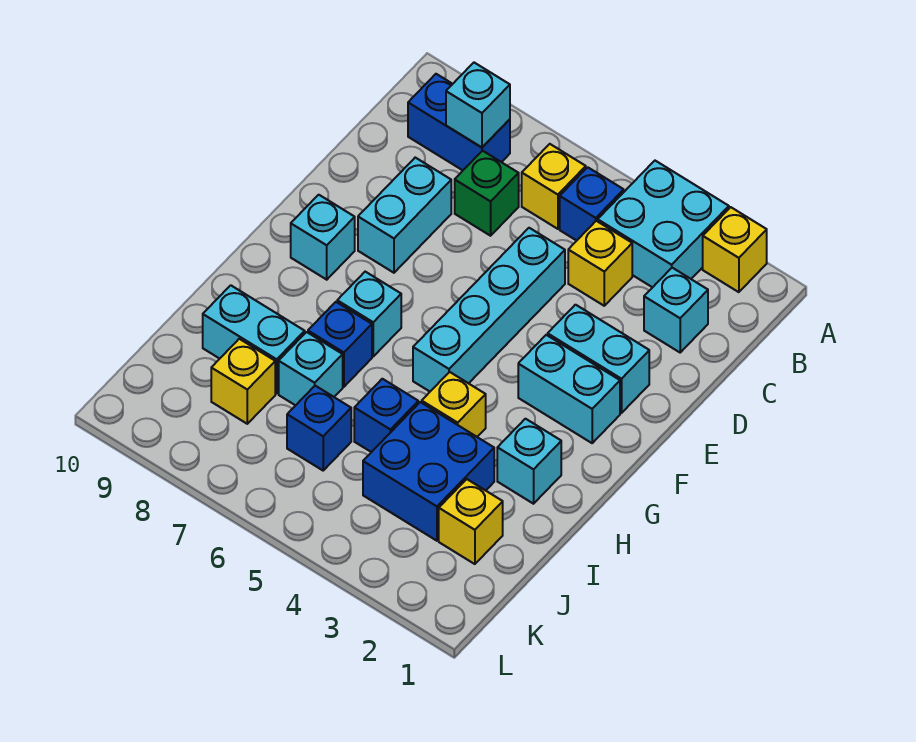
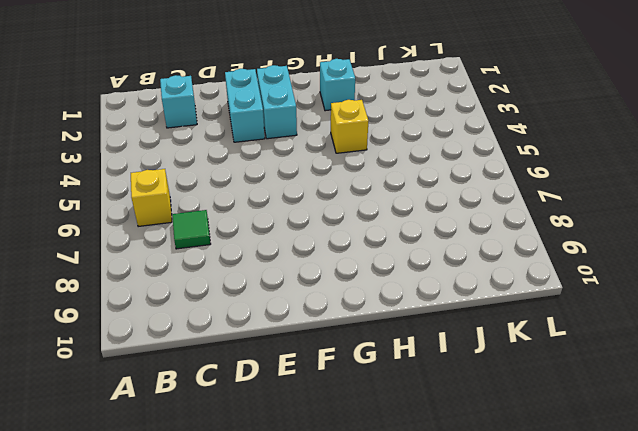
green 1x1 tile [172,210,211,249] -> green 1x1 brick [455,151,519,236]
none -> yellow 1x1 brick [703,207,767,292]
none -> cyan 2x2 brick [598,161,729,287]
none -> blue 1x1 brick [560,167,624,241]

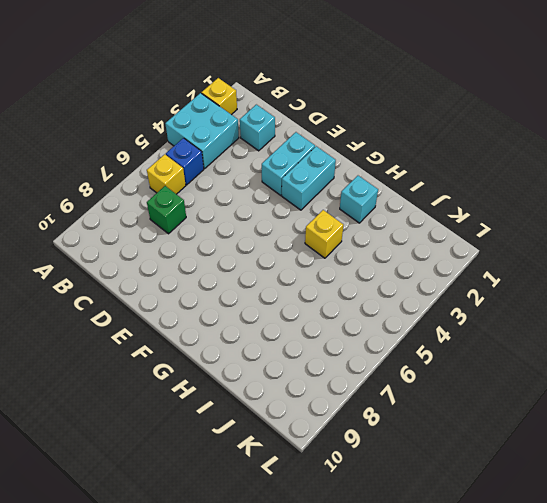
none -> blue 1x2 brick [408,74,510,170]
none -> yellow 1x1 brick [568,221,632,306]
none -> cyan 1x4 brick [413,228,565,391]

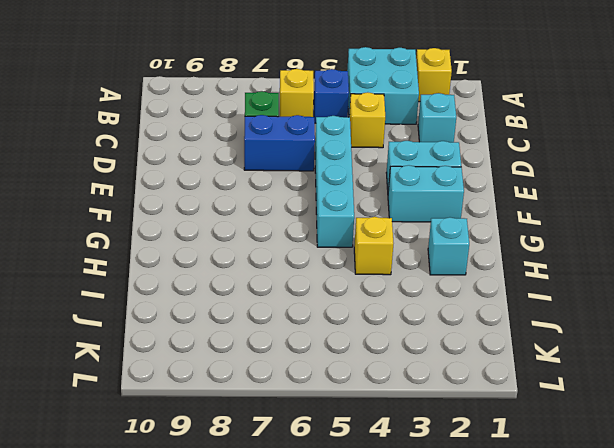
blue 1x2 brick [244,115,315,171] -> blue 1x2 brick moved to [408,74,510,170]
none -> cyan 1x2 brick [358,158,451,273]
none -> cyan 1x1 brick [291,195,355,280]
none -> cyan 1x1 brick [337,272,401,356]

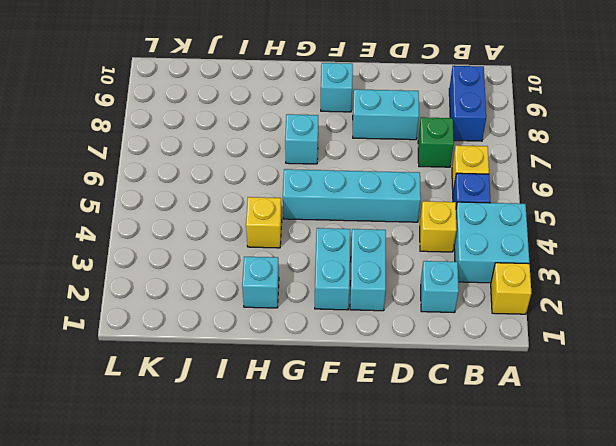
none -> blue 1x1 brick [308,302,372,387]
none -> blue 2x2 brick [363,402,494,541]
none -> blue 1x1 brick [354,379,418,452]

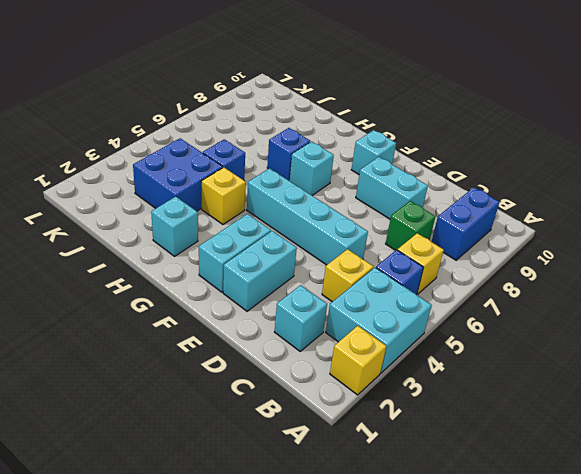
none -> cyan 1x1 brick [279,332,343,405]
none -> cyan 1x2 brick [203,285,305,394]
none -> yellow 1x1 brick [439,479,503,564]

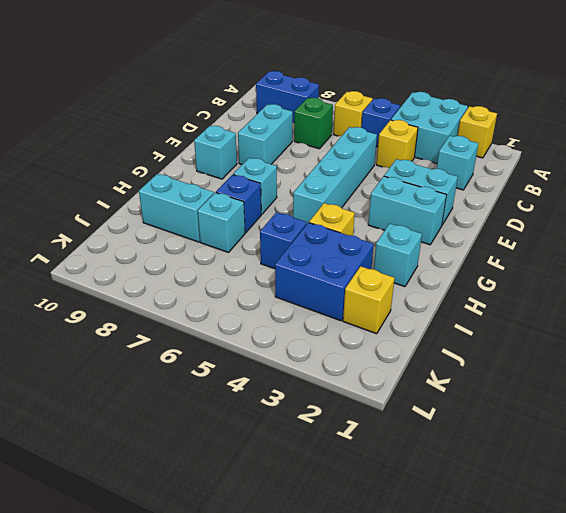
none -> blue 1x1 brick [287,386,351,470]
none -> yellow 1x1 brick [211,339,275,424]
none -> cyan 1x1 brick [446,63,510,147]

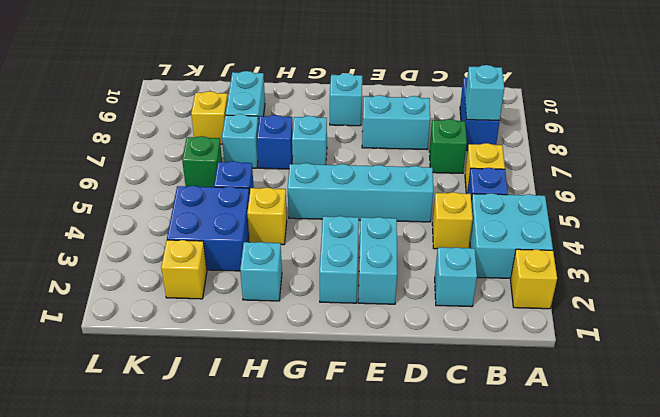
green 1x1 brick [182,136,222,187] -> blue 1x1 brick [287,386,351,470]

